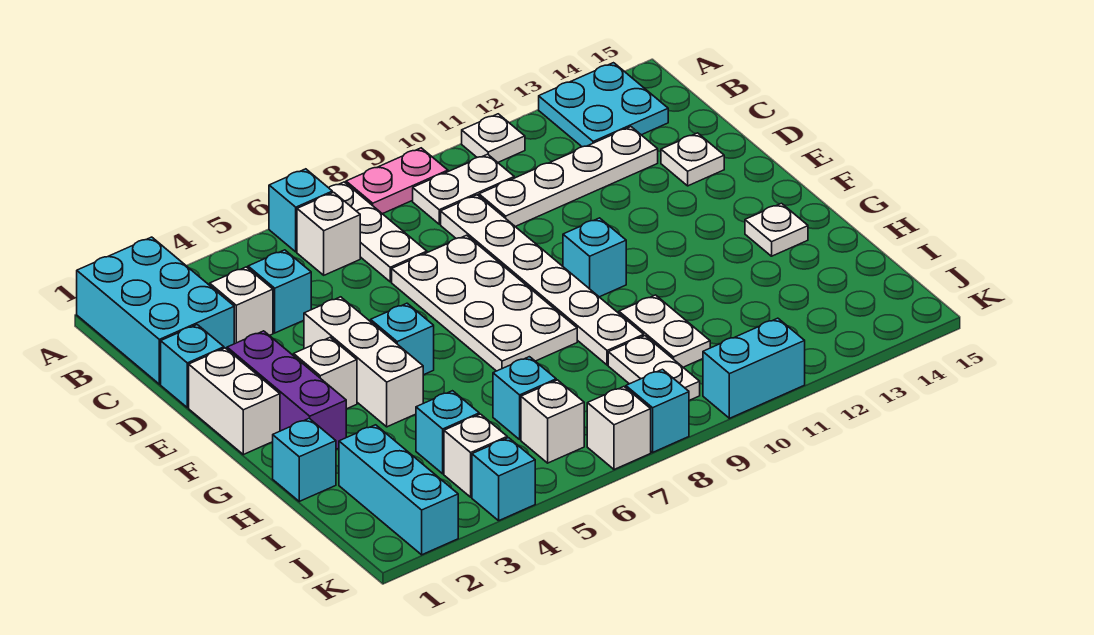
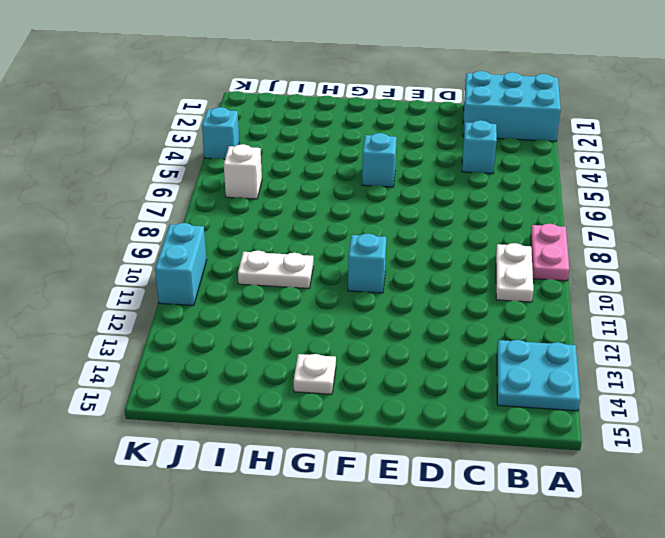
none -> cyan 1x1 brick [269,169,332,252]
none -> white 1x3 plate [329,182,427,282]
none -> white 1x1 plate [462,114,525,162]
none -> white 1x1 brick [297,192,360,275]

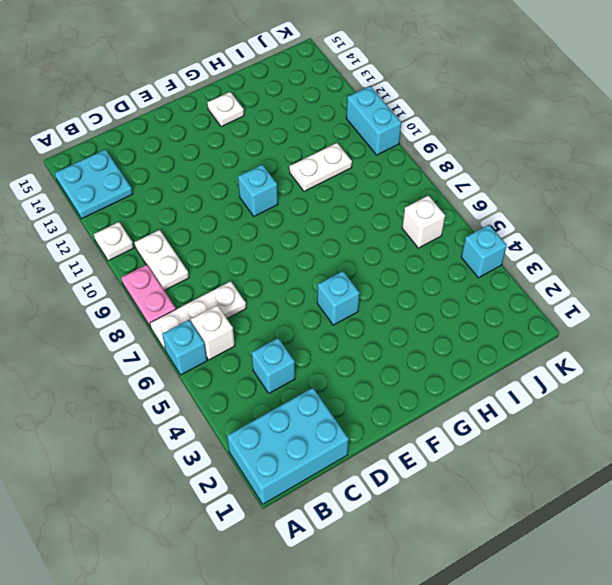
none -> white 1x1 brick [210,267,273,344]
none -> white 1x6 plate [441,195,644,365]
none -> white 1x4 plate [479,127,658,227]
none -> cyan 1x1 brick [161,325,224,408]

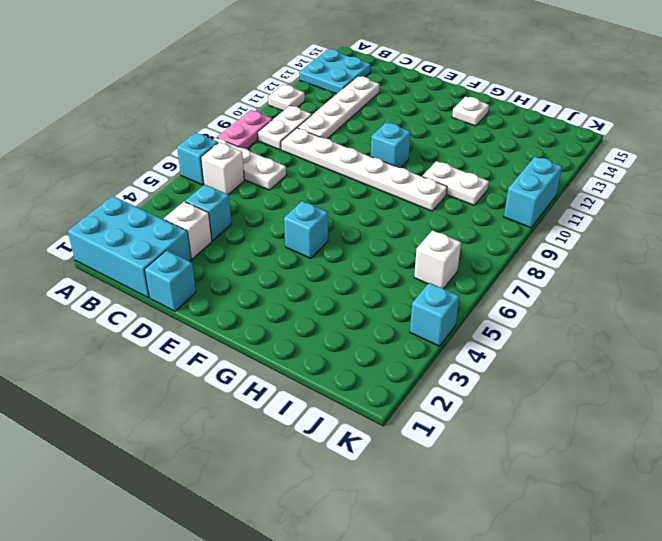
none -> white 2x4 plate [392,235,577,371]
none -> white 1x1 plate [661,133,724,186]
none -> white 1x2 brick [189,348,280,455]
none -> purple 1x3 brick [227,331,346,449]

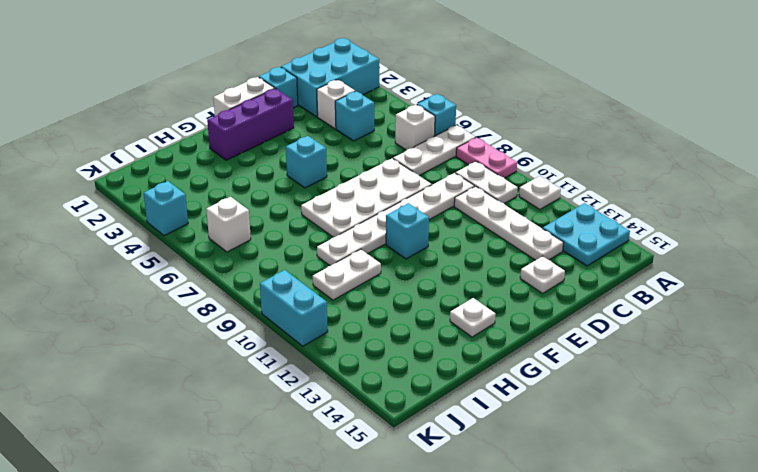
none -> white 1x3 brick [304,297,423,427]
none -> white 1x1 brick [294,337,357,409]
none -> cyan 1x1 brick [273,418,336,501]
none -> cyan 1x3 brick [339,425,458,555]

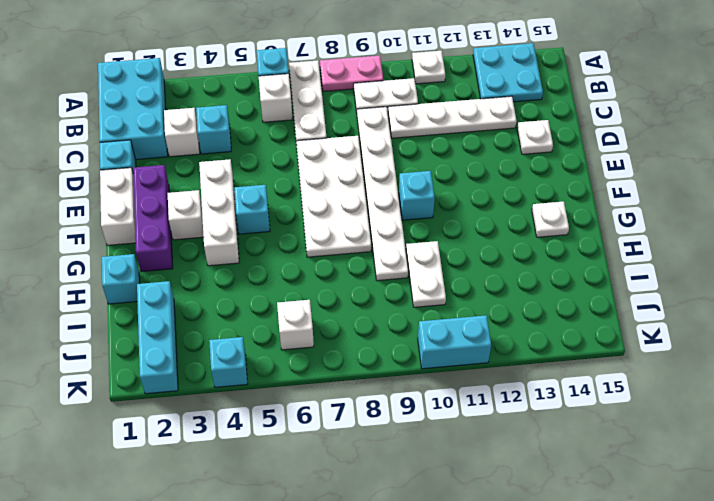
none -> cyan 1x1 brick [416,391,479,474]
none -> cyan 1x1 brick [493,357,556,439]
none -> white 1x2 plate [608,336,700,400]
none -> white 1x1 brick [444,414,507,497]

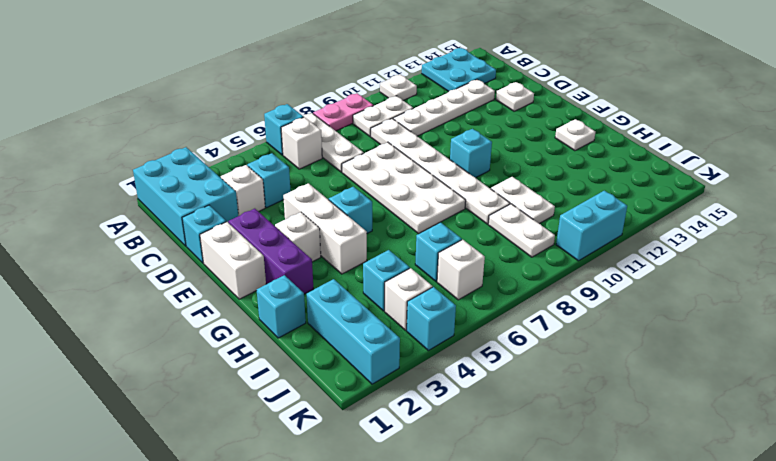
none -> white 1x1 brick [587,387,651,470]
none -> cyan 1x1 brick [626,369,689,452]

